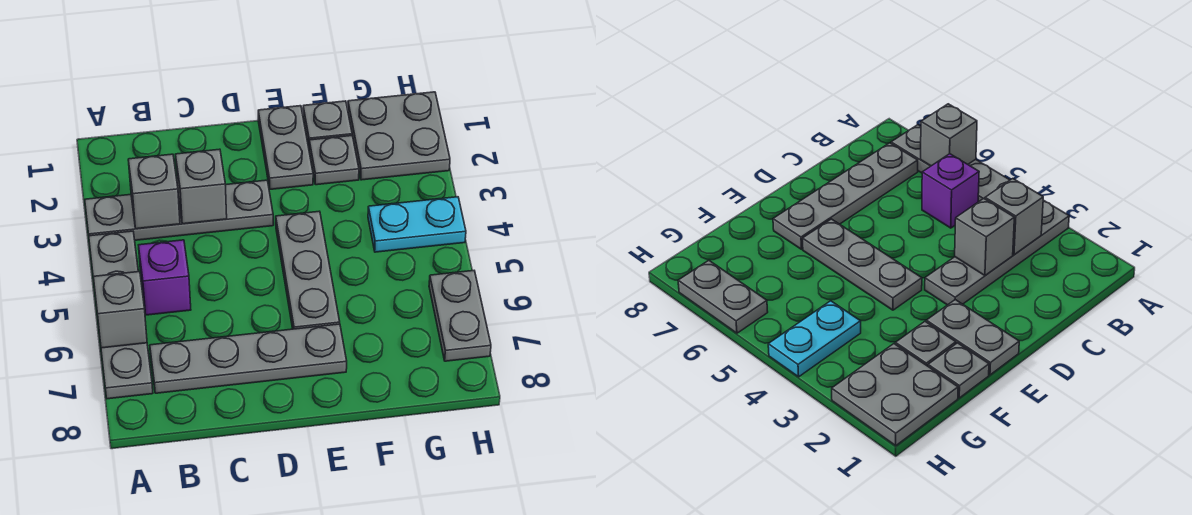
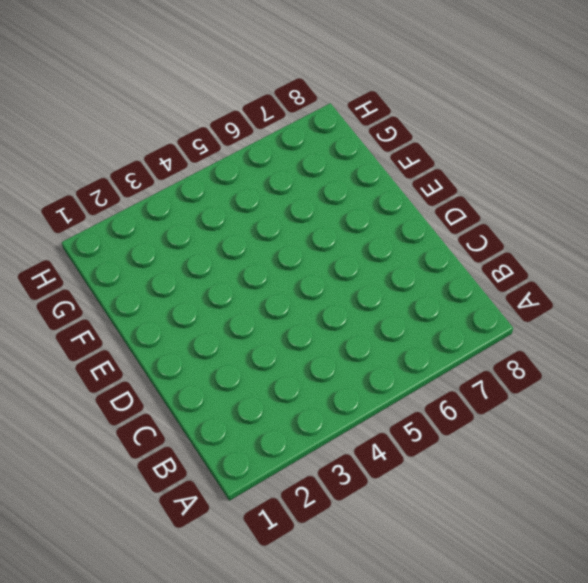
none -> grey 1x4 plate [85,180,273,240]
none -> grey 1x4 plate [89,231,153,399]
none -> purple 1x1 brick [139,240,191,315]

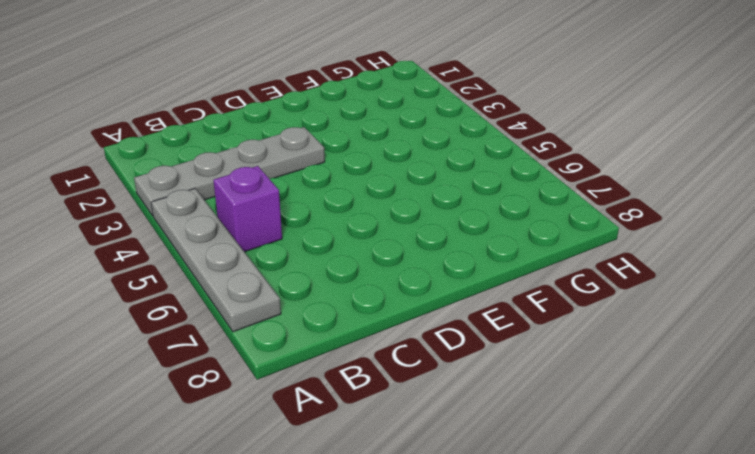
none -> grey 1x4 plate [150,324,347,393]
none -> grey 1x2 plate [258,106,313,189]
none -> grey 1x3 plate [276,211,340,329]

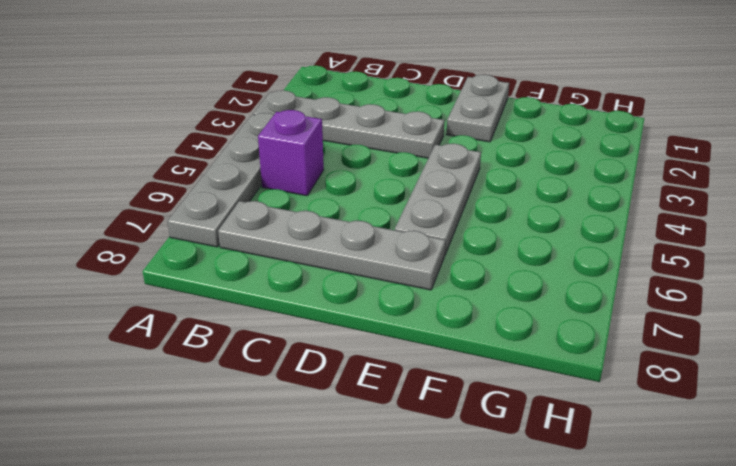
none -> grey 1x1 plate [303,101,352,147]
none -> grey 1x1 plate [309,136,359,185]
none -> grey 2x2 plate [348,92,450,180]

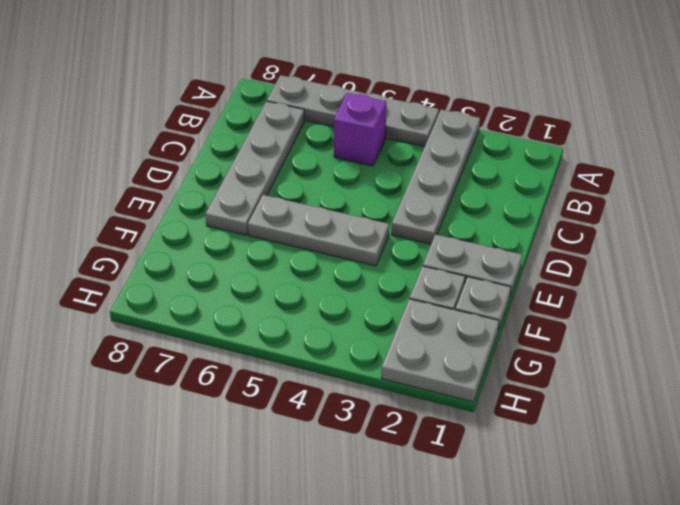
none -> cyan 1x2 plate [368,197,466,252]
none -> grey 1x2 plate [429,271,491,361]
none -> grey 1x1 brick [93,272,147,348]

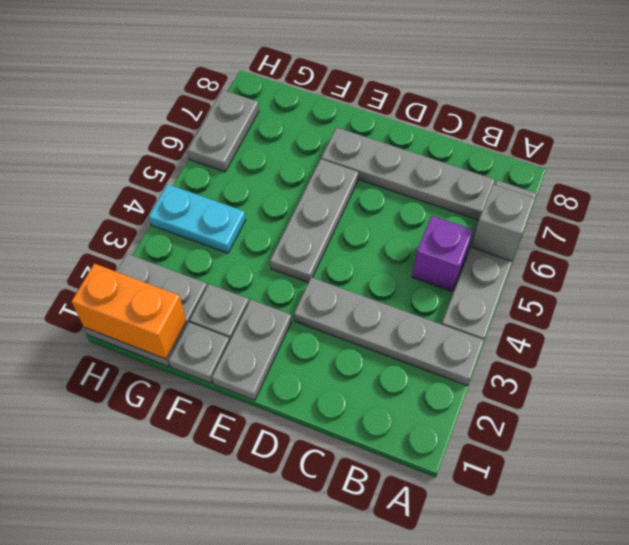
orange 1x2 brick [72,264,186,359] -> none
none -> grey 1x1 brick [128,154,180,229]
none -> grey 1x1 brick [175,149,227,224]

